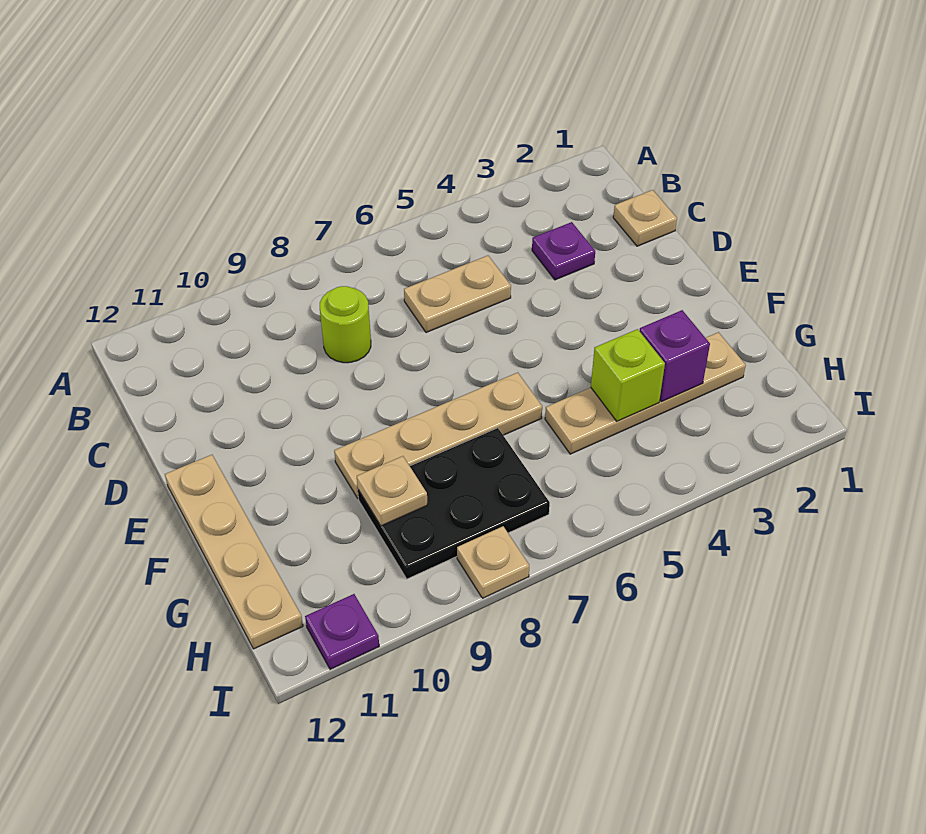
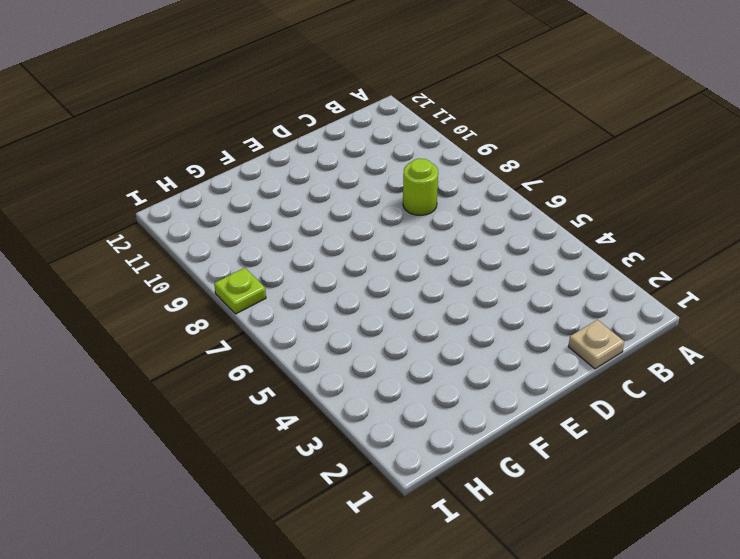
lime 1x1 plate [214,268,266,314] -> tan 1x1 plate [457,526,529,598]
none -> purple 1x1 plate [532,222,595,280]
none -> tan 1x2 plate [404,256,511,333]
none -> tan 1x4 plate [165,455,303,649]

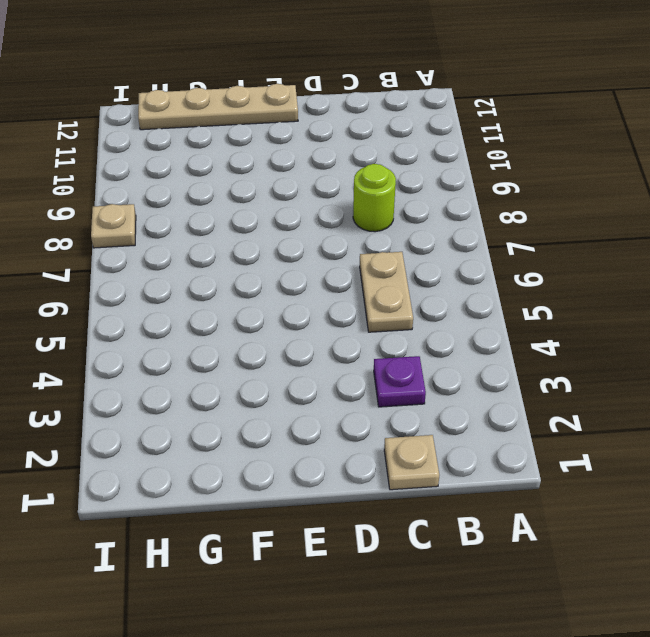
none -> tan 1x4 plate [334,372,542,498]
none -> tan 1x4 plate [545,332,746,454]
none -> black 2x3 plate [358,428,550,579]

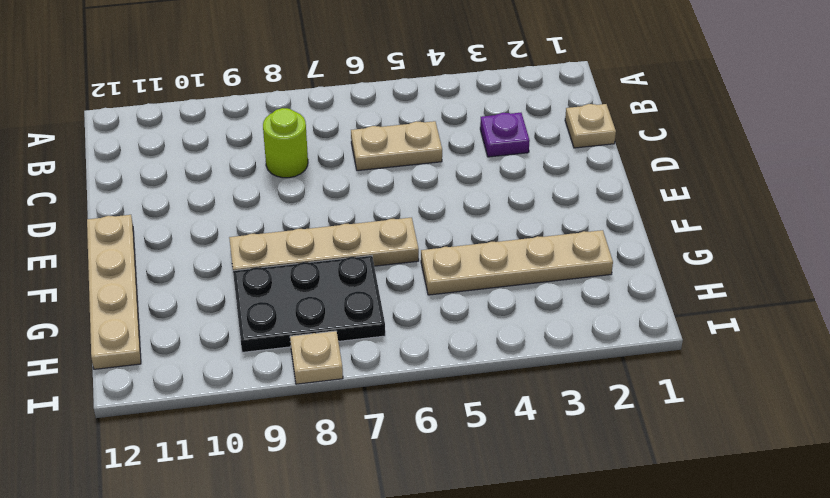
none -> purple 1x1 plate [305,594,379,669]
none -> purple 1x1 brick [640,310,710,402]
none -> lime 1x1 brick [591,329,665,421]

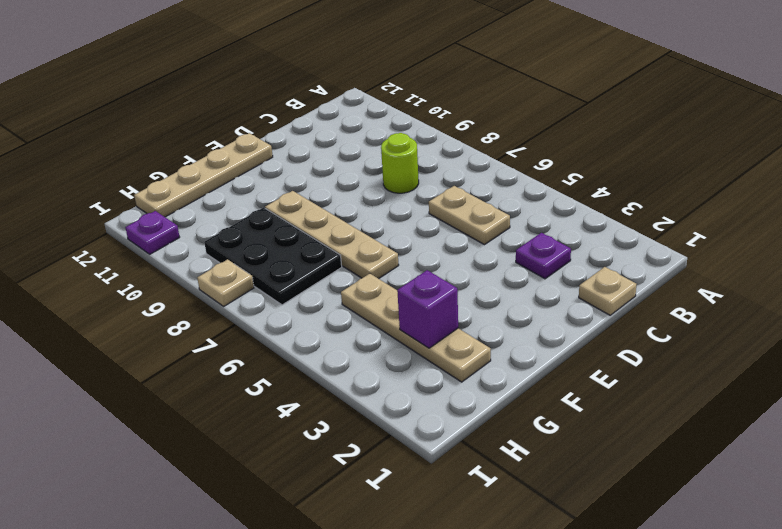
none -> lime 1x1 brick [591,329,665,421]
none -> tan 1x1 plate [357,456,427,526]

